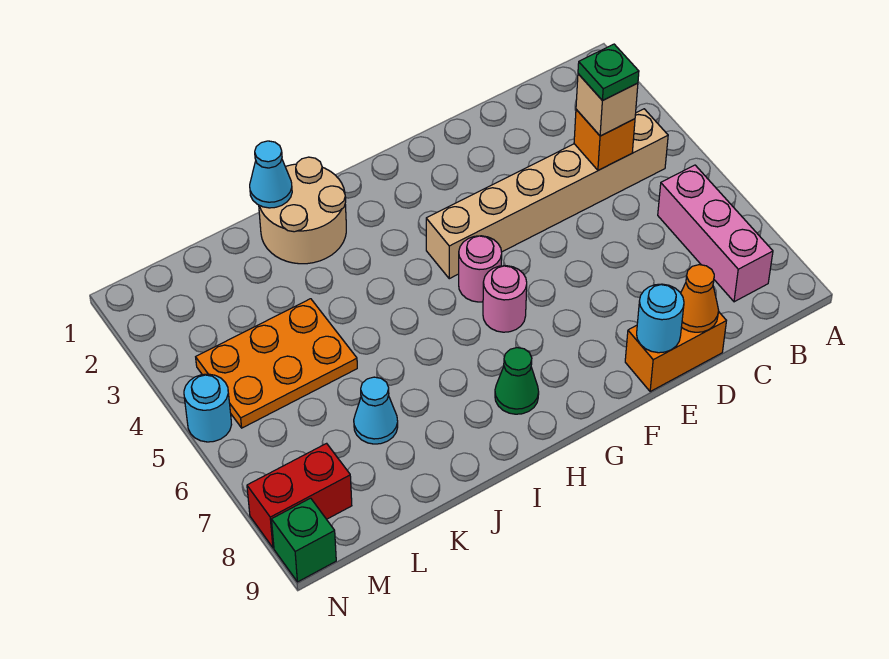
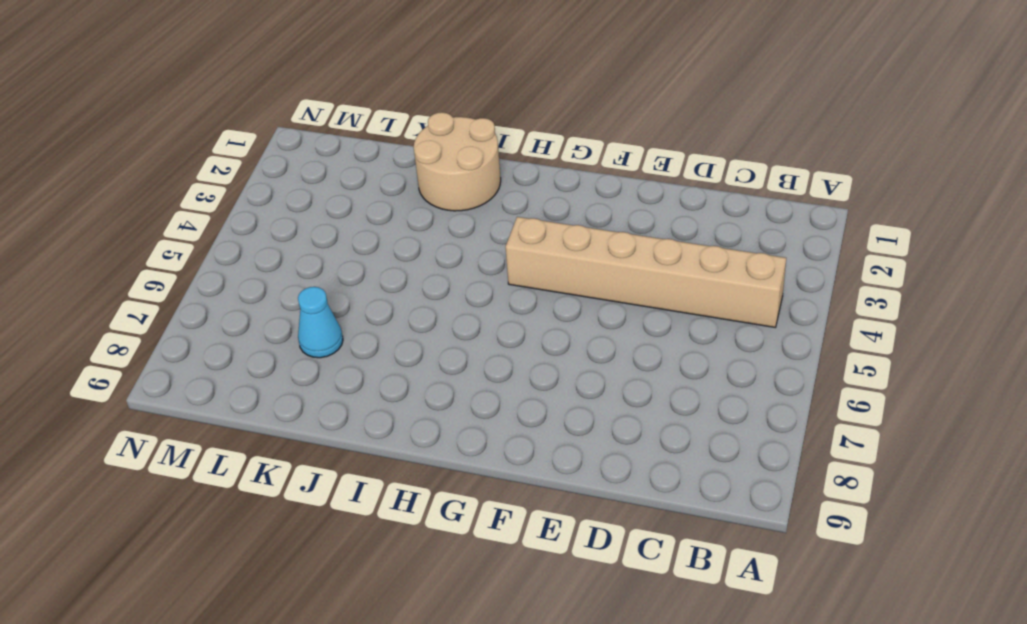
none -> pink 1x3 brick [658,165,773,302]
none -> orange 1x2 brick [625,311,726,392]
none -> pink 1x1 round brick [459,236,502,302]

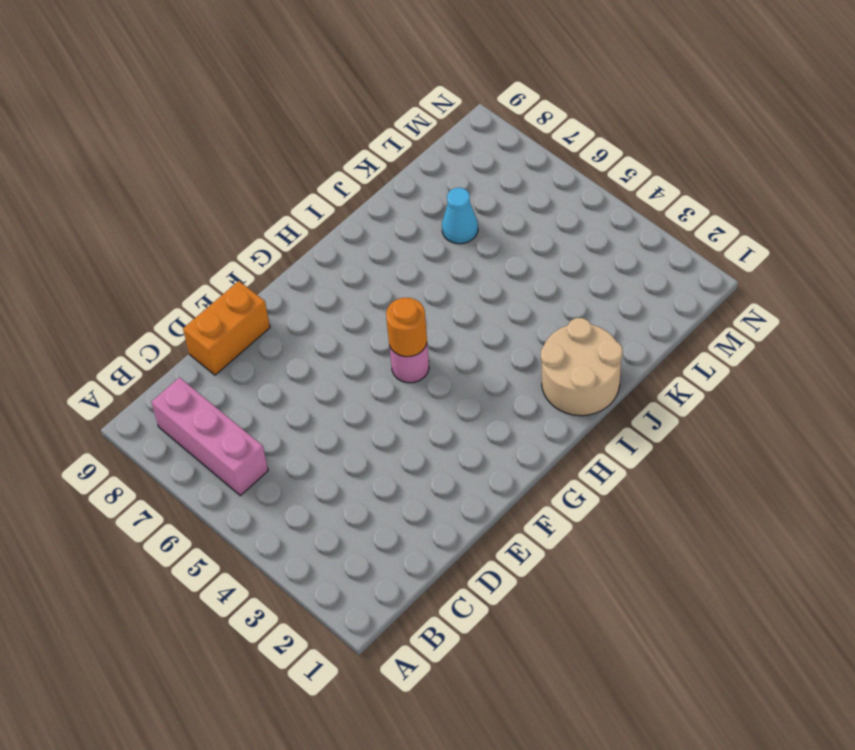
orange 1x1 round brick [386,298,427,357] -> none
none -> tan 1x6 brick [426,109,668,279]
none -> pink 1x1 round brick [483,266,527,332]
none -> green 1x1 cone [495,348,539,414]

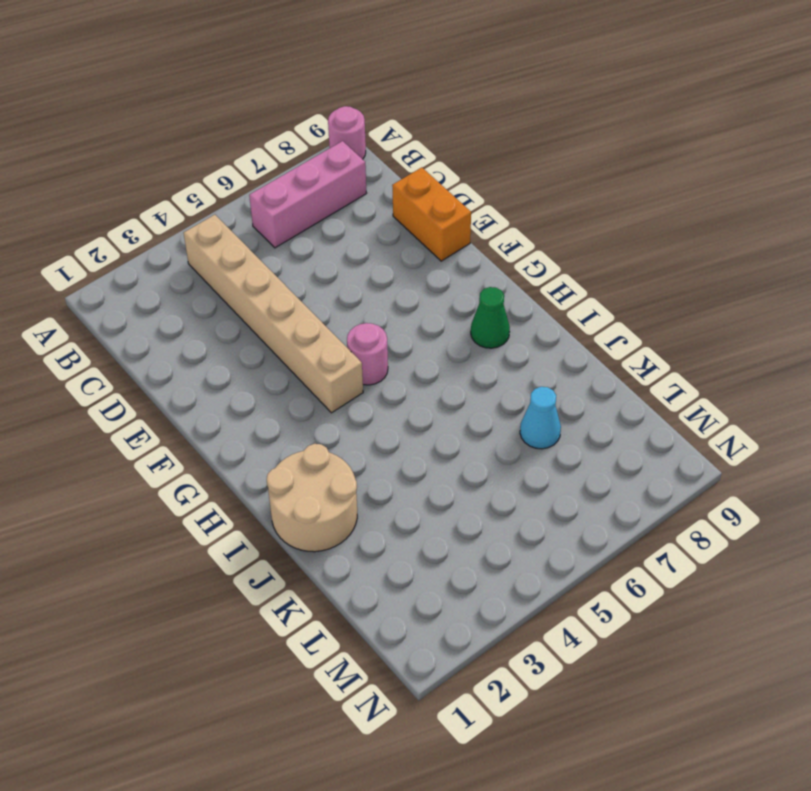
pink 1x1 round brick [328,106,366,159] -> pink 1x1 round brick moved to [483,266,527,332]
none -> orange 2x3 plate [196,299,357,428]
none -> red 1x2 brick [247,443,352,548]
none -> cyan 1x1 round brick [184,374,232,442]

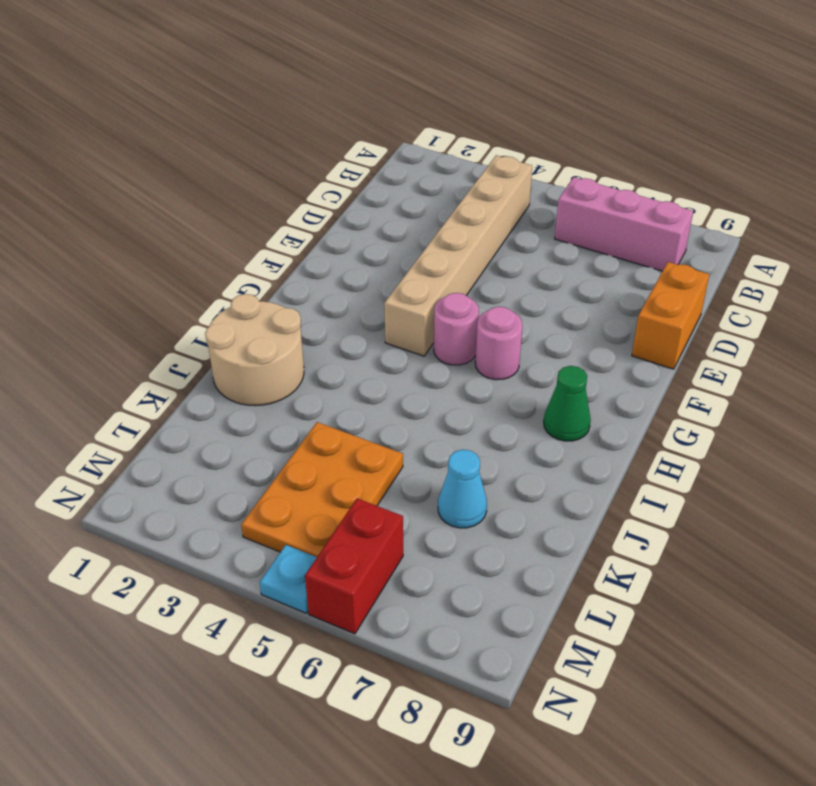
red 1x2 brick [305,498,403,634] -> red 1x2 brick moved to [247,443,352,548]
cyan 1x1 plate [260,545,317,613] -> cyan 1x1 round brick [184,374,232,442]
none -> green 1x1 brick [271,498,336,582]
none -> orange 1x1 brick [574,109,635,170]
none -> orange 1x1 cone [681,265,719,332]

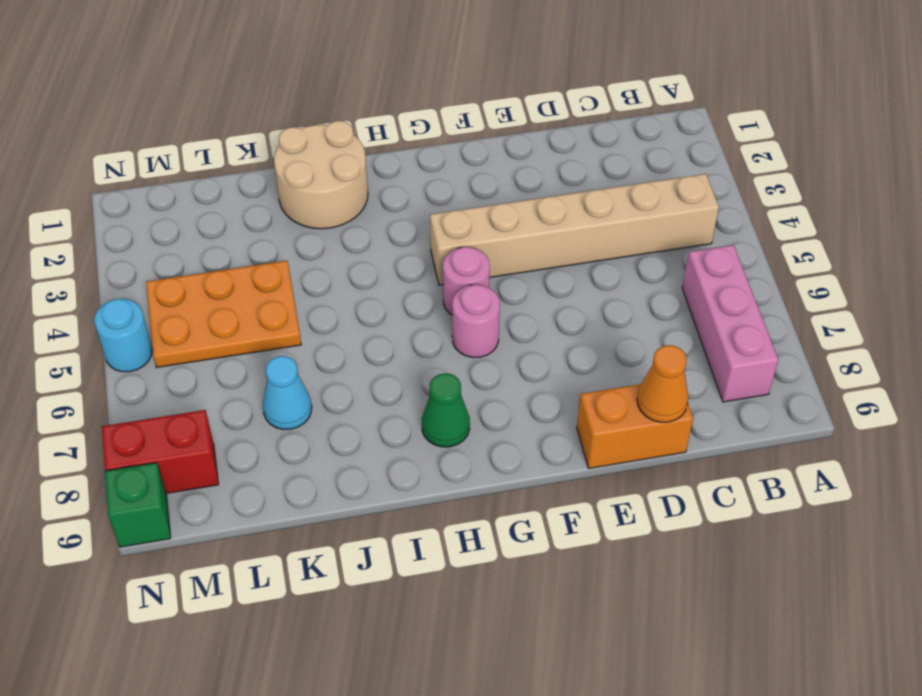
none -> orange 1x1 brick [574,109,635,170]
none -> cyan 1x1 round brick [637,284,684,353]
none -> cyan 1x1 cone [250,141,292,208]

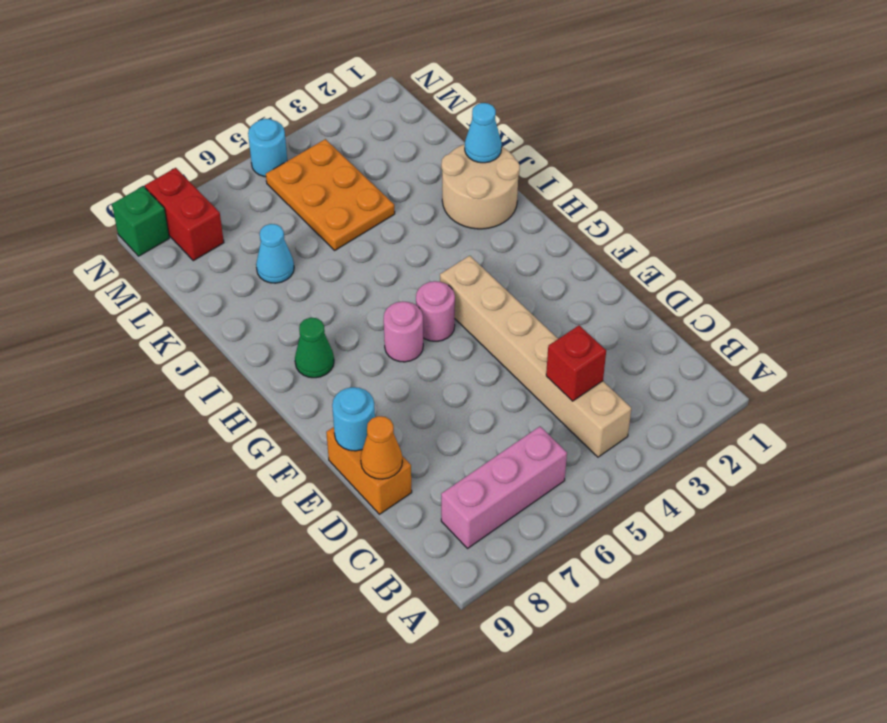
red 1x1 brick [546,325,606,401] -> orange 1x1 brick [574,109,635,170]
none -> tan 1x1 brick [576,74,638,136]
none -> green 1x1 plate [578,44,639,101]

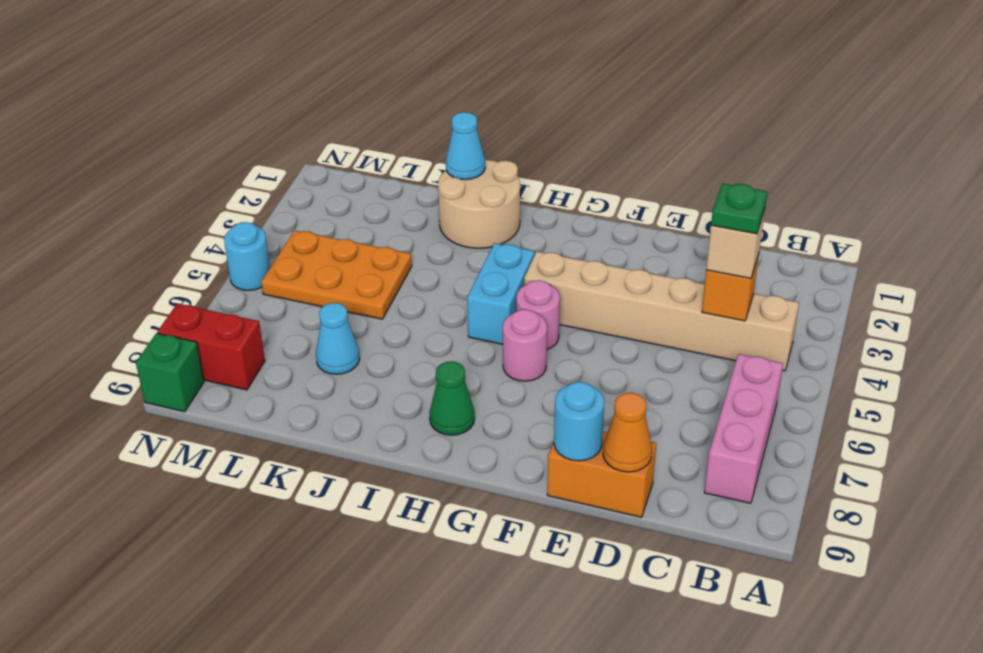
cyan 1x2 brick [467,243,534,344] -> none

